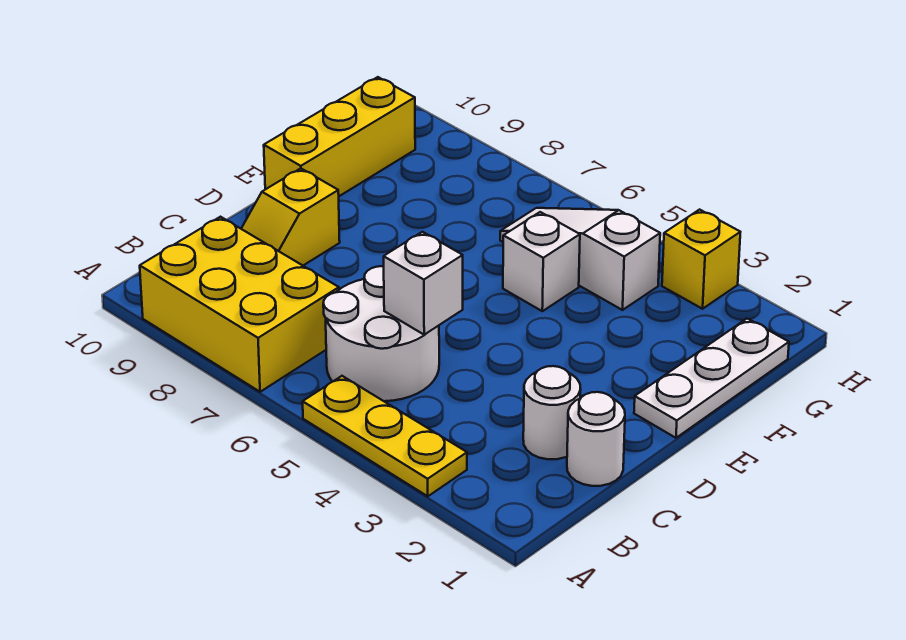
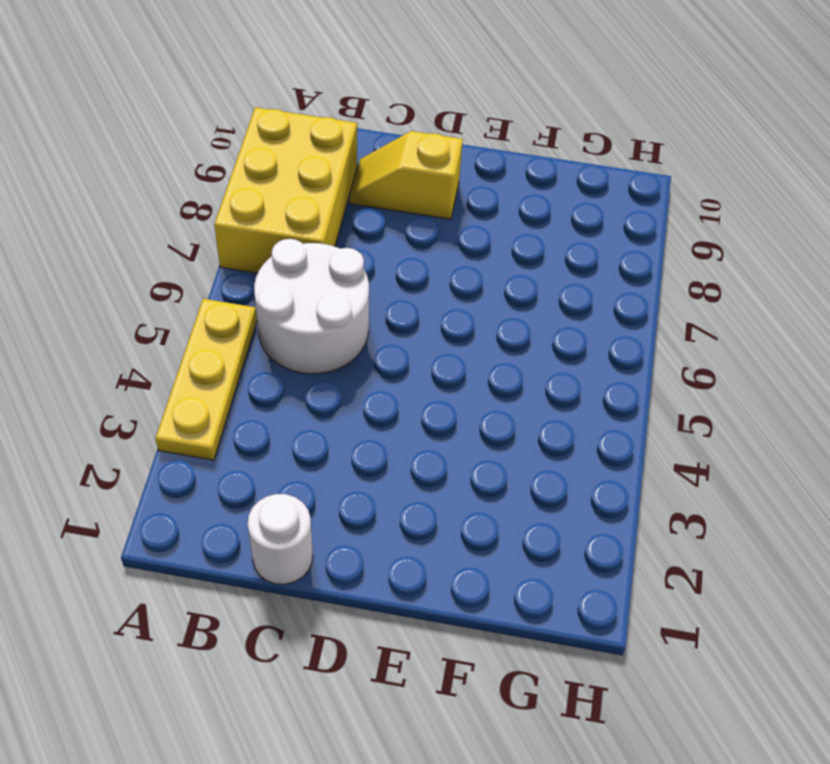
none -> white 1x1 round brick [523,366,581,459]
none -> white 1x3 plate [634,319,789,438]
none -> yellow 1x3 brick [264,77,415,196]

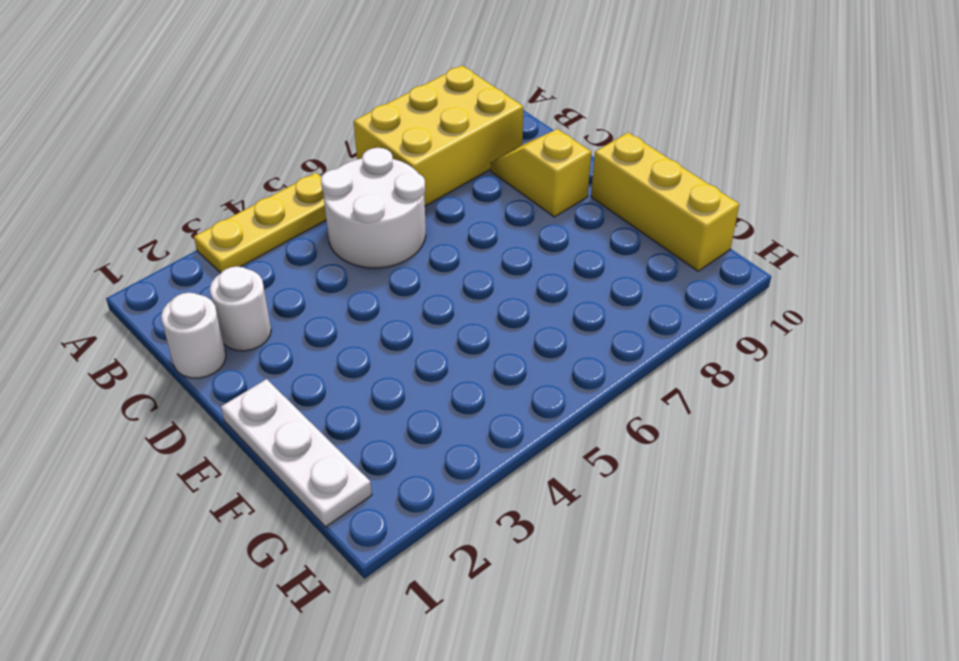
none -> white 1x1 brick [503,212,580,311]
none -> white 1x3 slope [500,208,660,310]
none -> yellow 1x1 brick [662,210,740,309]

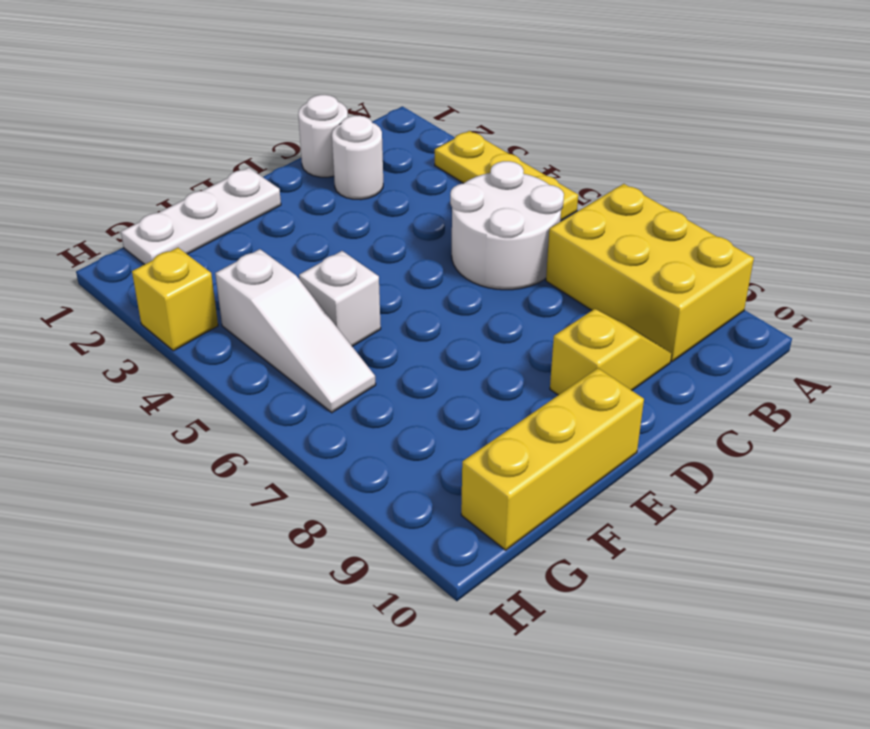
none -> white 1x1 brick [384,232,463,335]

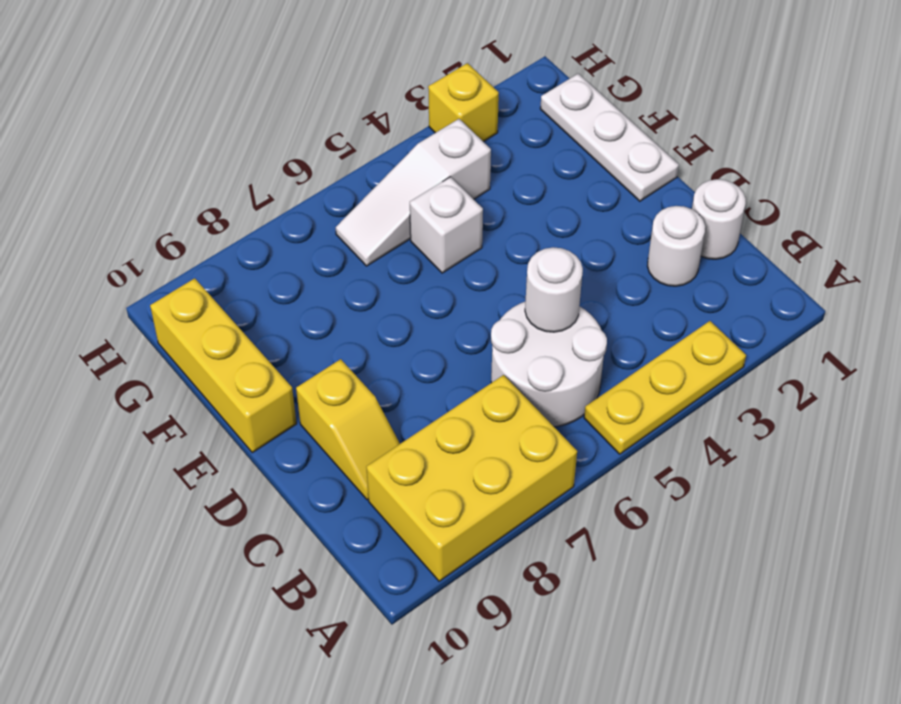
white 1x1 round brick [525,247,583,332] -> white 1x1 brick [384,232,463,335]

